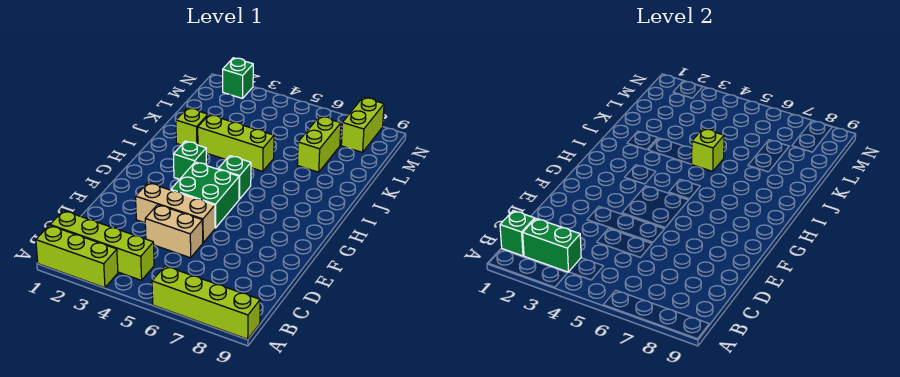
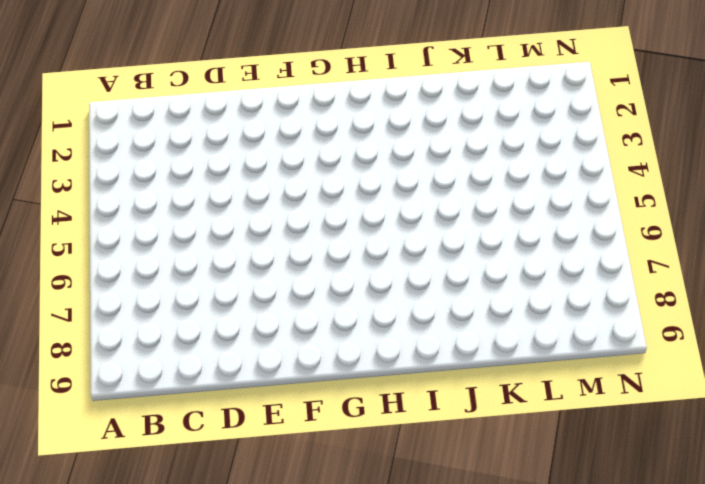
none -> lime 1x3 brick [36,225,118,288]
none -> lime 1x4 brick [152,266,260,339]
none -> lime 1x4 brick [50,211,154,280]

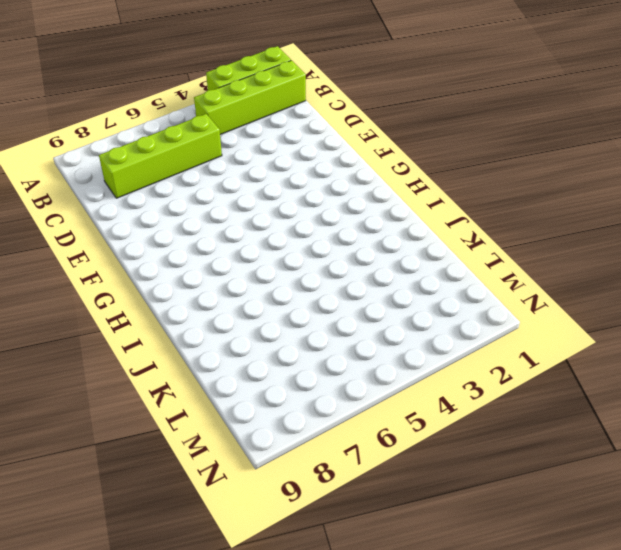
lime 1x4 brick [99,114,222,198] -> lime 1x4 brick moved to [152,266,260,339]
none -> tan 1x2 brick [145,205,203,258]
none -> tan 1x3 brick [136,183,215,243]
none -> green 2x2 brick [171,162,239,228]

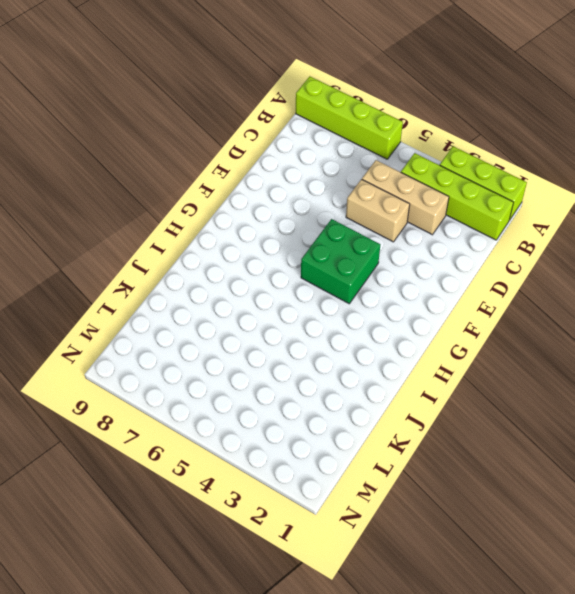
tan 1x3 brick [362,160,449,235] -> tan 1x3 brick moved to [136,183,215,243]
none -> green 1x1 brick [174,141,206,179]
none -> green 1x1 brick [218,156,251,199]
none -> lime 1x1 brick [176,108,208,145]

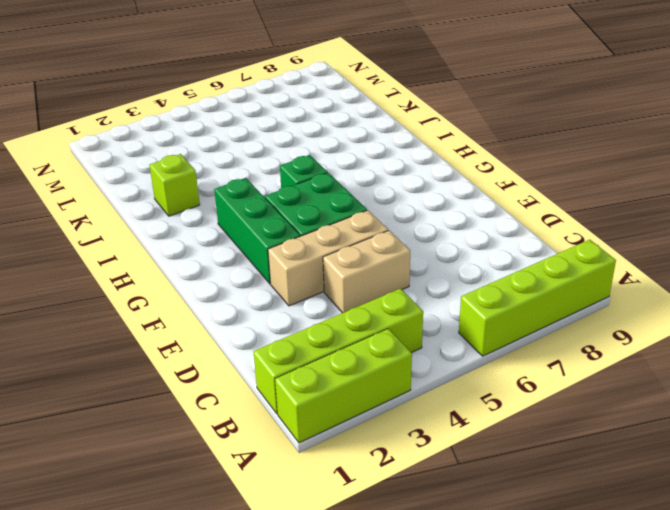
green 1x3 brick [214,178,300,284] -> green 1x1 brick [174,141,206,179]
none -> lime 1x3 brick [198,115,274,171]
none -> lime 1x2 brick [297,116,341,172]
none -> lime 1x2 brick [341,97,384,152]

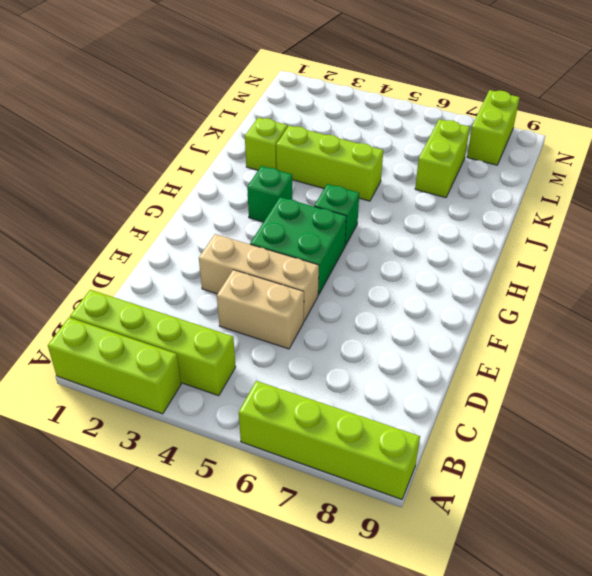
none -> green 1x1 brick [223,58,253,99]
none -> green 1x1 brick [500,211,535,256]
none -> green 1x2 brick [523,219,581,272]

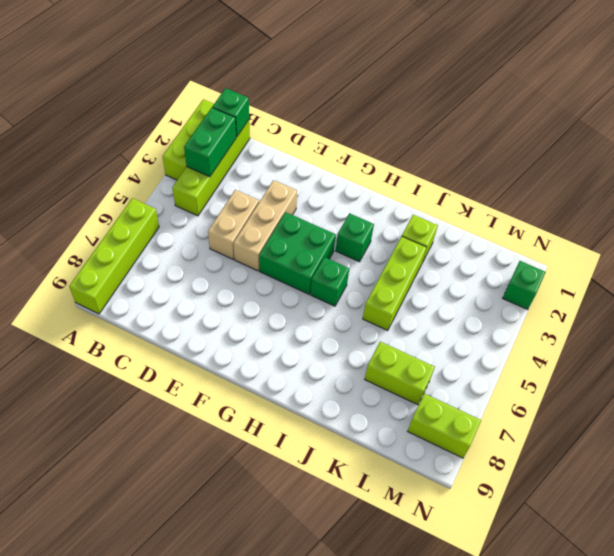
none -> lime 1x1 brick [692,129,724,171]

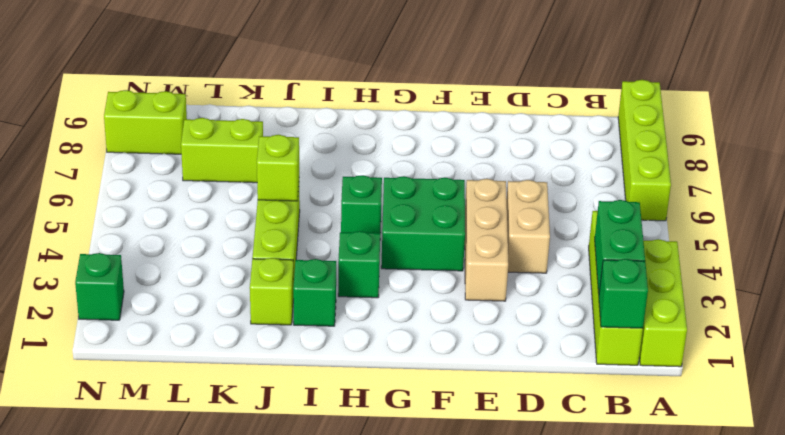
green 1x1 brick [293,259,336,326] -> none

